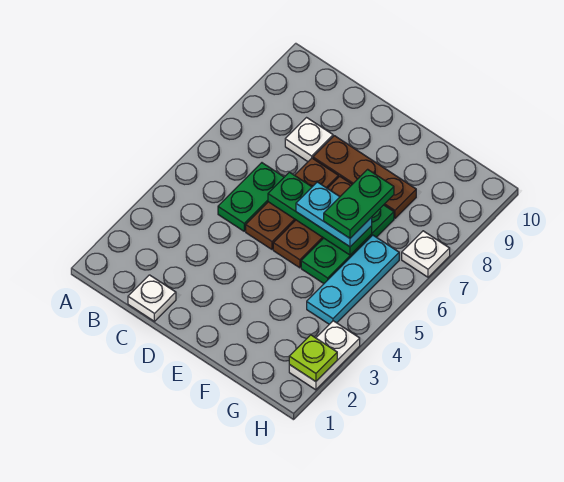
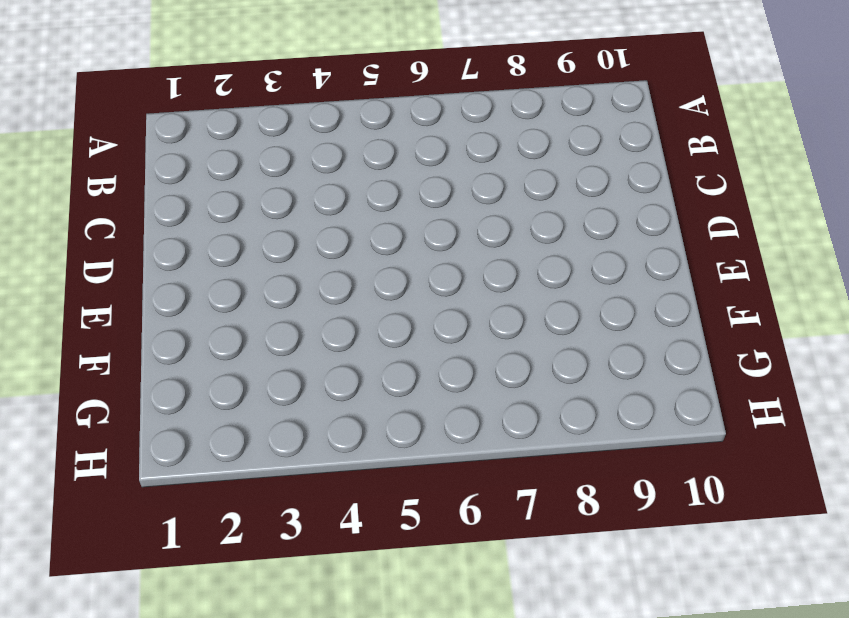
none -> white 1x1 plate [128,275,176,321]
none -> green 1x2 plate [218,163,284,231]
none -> white 1x1 plate [285,118,333,161]

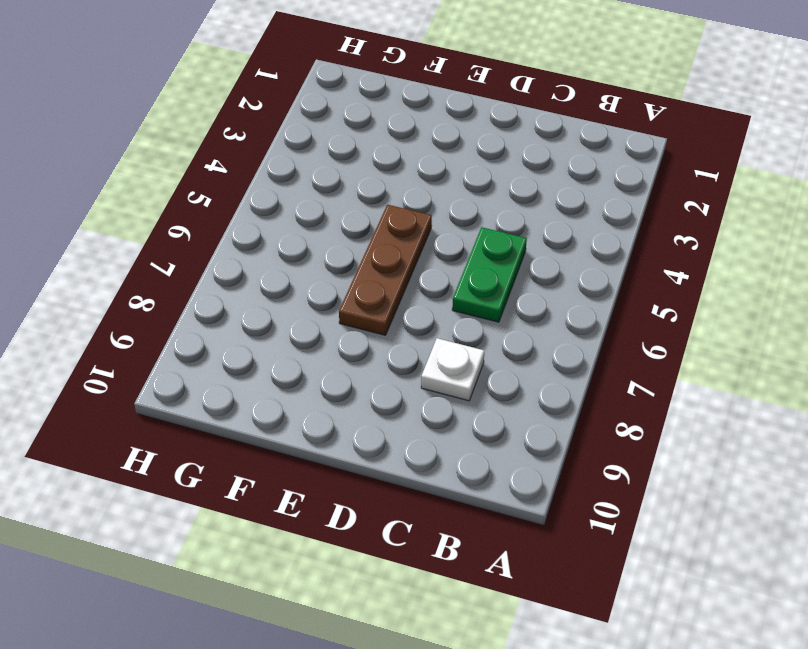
none -> white 1x1 plate [128,275,176,321]
none -> brown 1x3 plate [246,158,338,249]
none -> brown 1x3 plate [313,136,416,218]

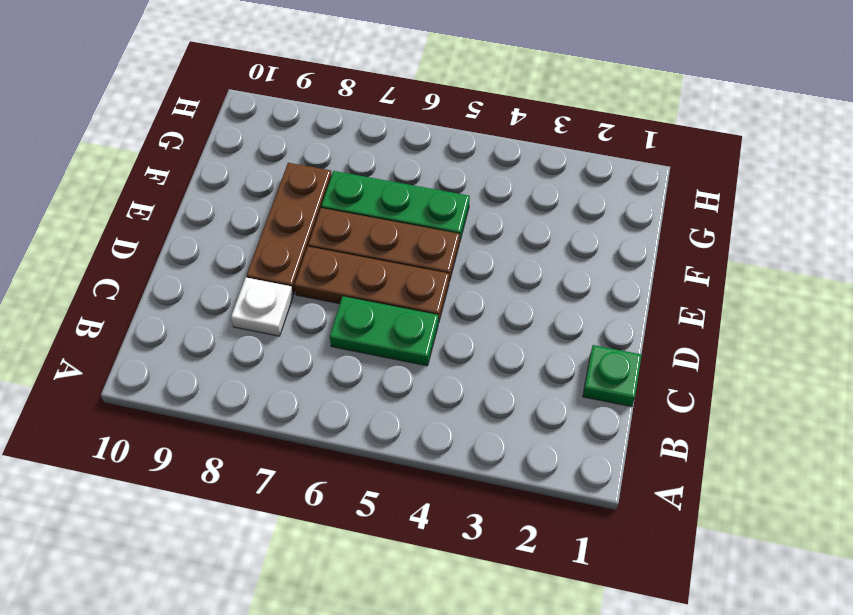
green 1x1 plate [583,345,642,407] -> white 1x1 plate [128,275,176,321]
none -> cyan 1x3 plate [307,235,399,324]
none -> white 1x2 plate [289,321,360,390]
none -> white 1x1 plate [402,231,450,277]

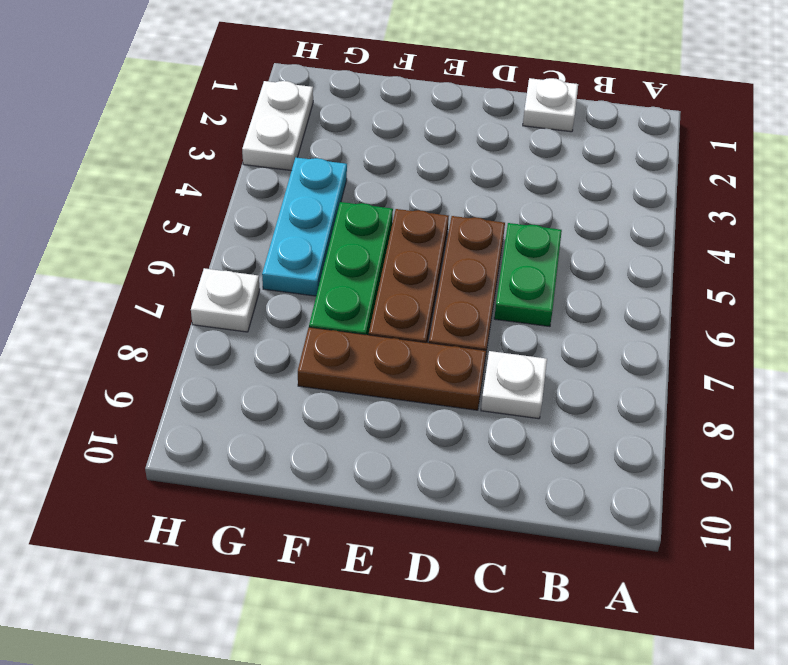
none -> green 1x3 plate [268,172,372,255]
none -> lime 1x1 plate [289,335,337,382]
none -> cyan 1x2 plate [296,182,372,247]

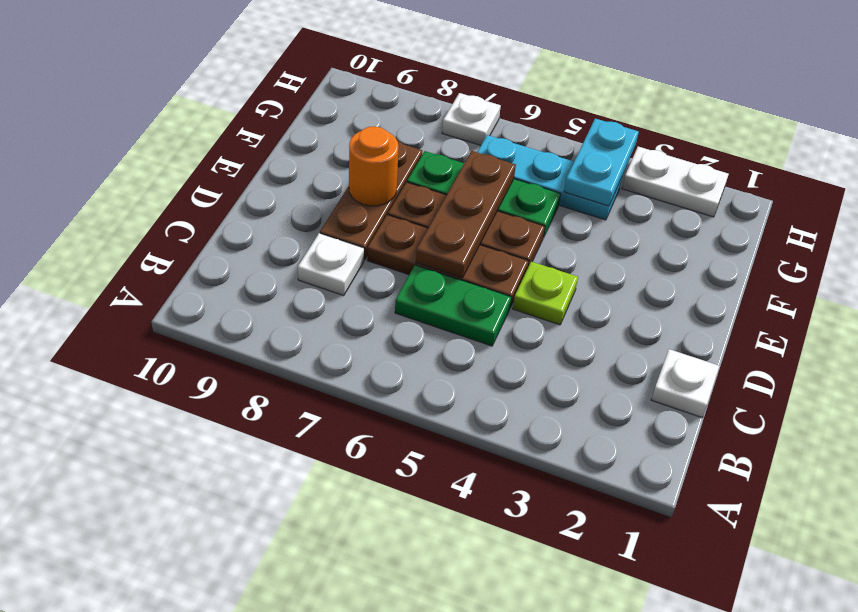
lime 1x1 plate [513,262,578,325] -> lime 1x1 plate moved to [289,335,337,382]
brown 1x3 plate [416,151,516,278] -> green 1x3 plate [268,172,372,255]
orange 1x1 round brick [349,127,398,206] -> none
cyan 1x2 plate [564,119,639,206] -> cyan 1x2 plate moved to [296,182,372,247]
none -> green 1x2 plate [324,169,394,238]

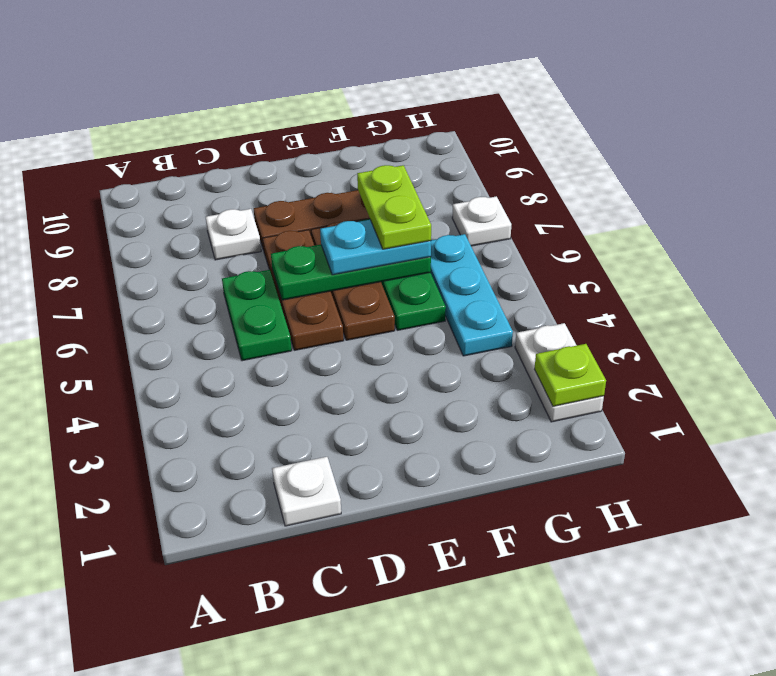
lime 1x2 plate [357,165,431,249] -> green 1x2 plate [324,169,394,238]

